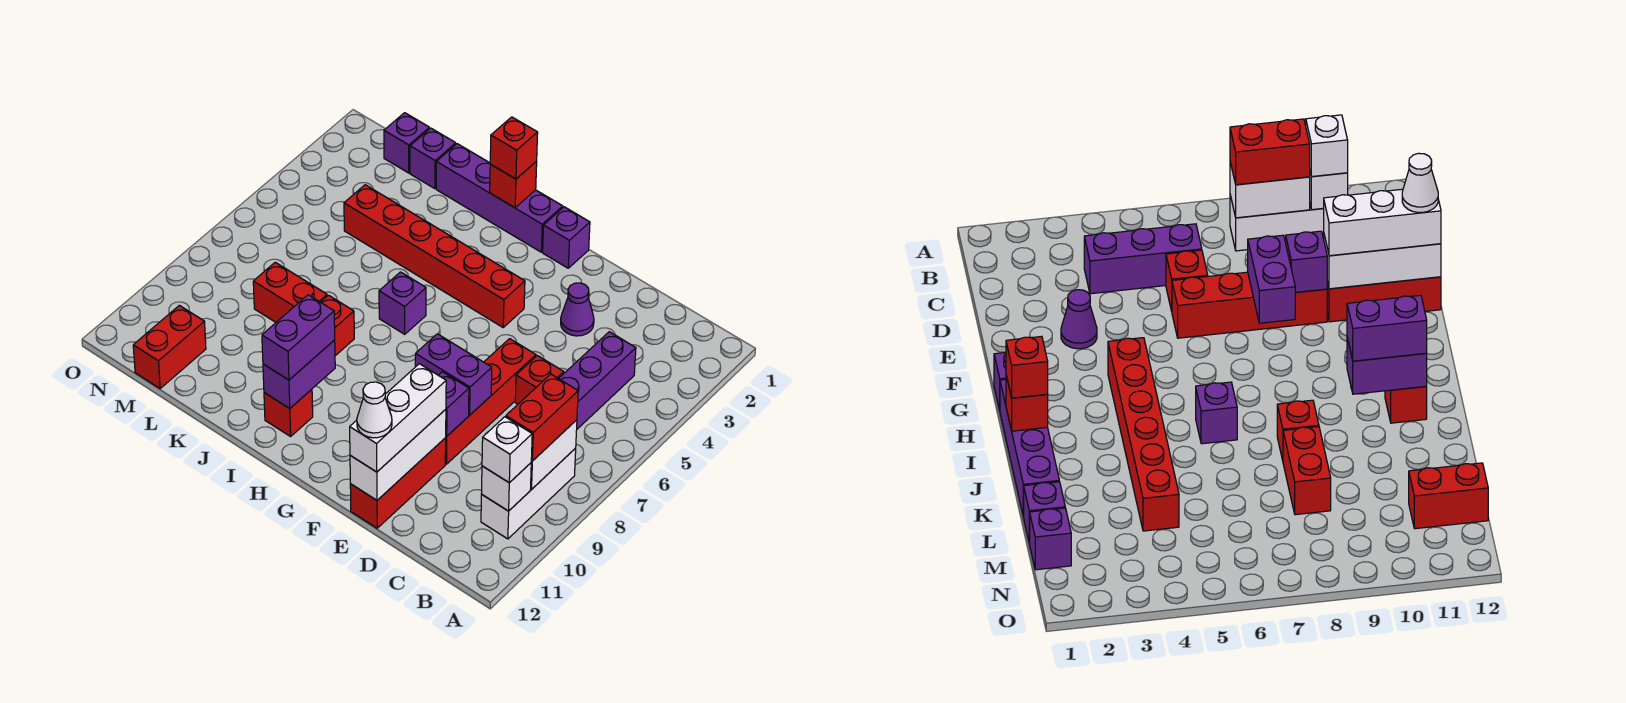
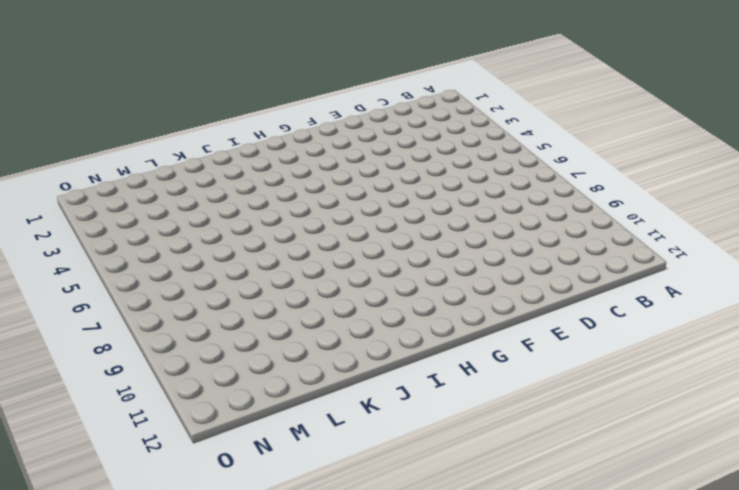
none -> white 1x3 brick [481,448,576,539]
none -> purple 1x3 brick [559,332,636,429]
none -> red 1x1 brick [515,356,564,404]

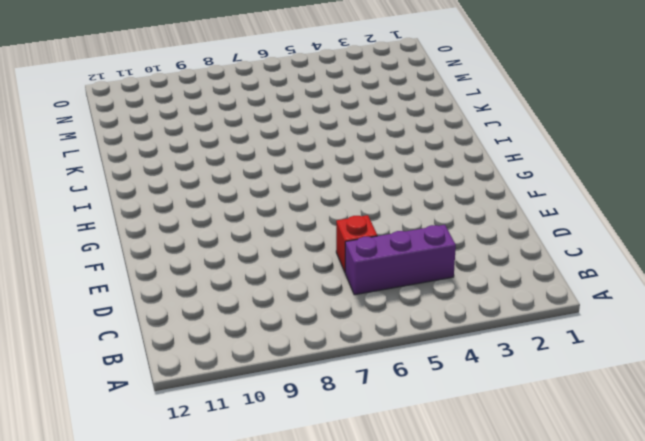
none -> white 1x3 brick [481,448,576,539]
none -> purple 1x1 cone [561,283,594,336]
none -> red 1x4 brick [445,339,536,464]

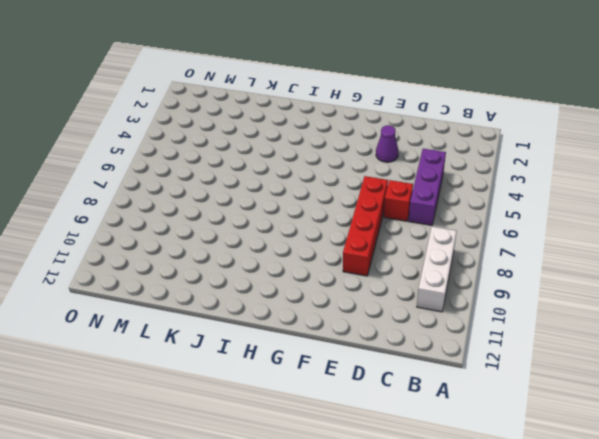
none -> red 1x3 brick [350,438,446,528]
none -> purple 1x1 brick [543,207,590,268]
none -> red 1x6 brick [344,185,525,327]

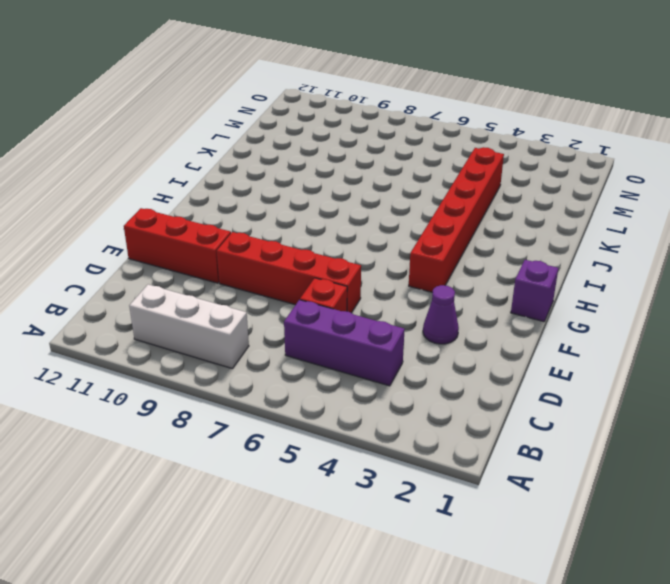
none -> purple 1x4 brick [436,144,563,252]
none -> purple 1x1 brick [379,272,426,334]
none -> red 1x1 brick [264,389,313,436]

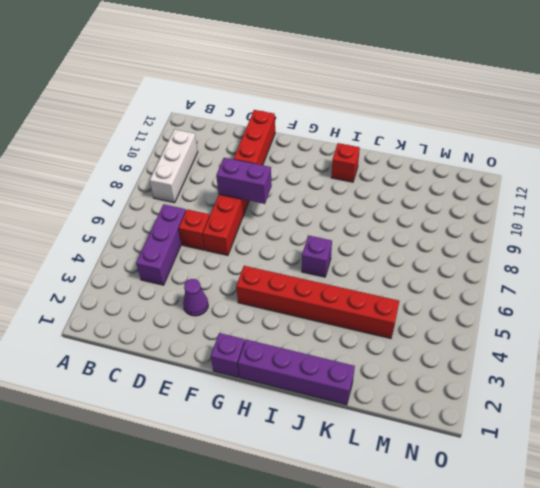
none -> red 1x1 brick [321,295,354,356]
none -> red 1x2 brick [253,262,327,322]
none -> purple 1x1 brick [410,128,456,189]

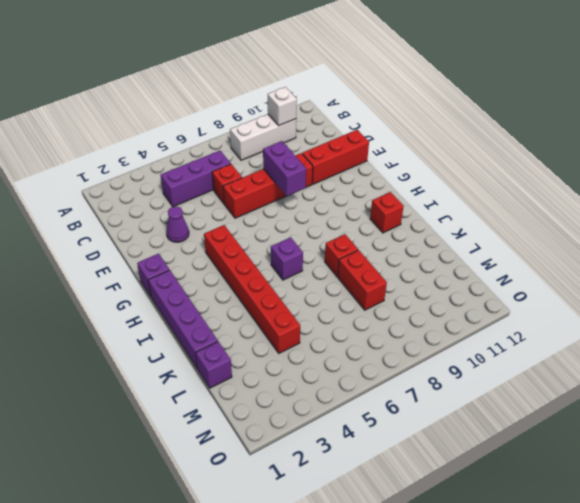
none -> purple 1x1 brick [384,113,429,173]
none -> red 1x2 brick [133,305,206,388]
none -> white 1x2 brick [531,420,577,489]

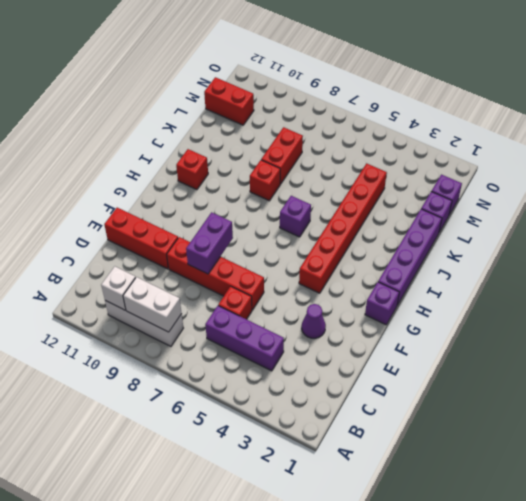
none -> purple 1x1 brick [438,372,469,436]
none -> white 1x3 brick [350,409,446,500]
none -> red 1x1 brick [490,161,537,208]

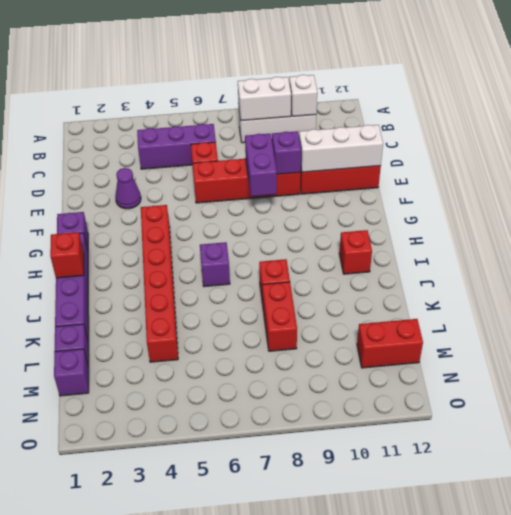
none -> purple 1x2 brick [263,340,335,408]
none -> red 1x2 brick [506,374,578,461]
none -> white 1x1 brick [482,417,532,483]

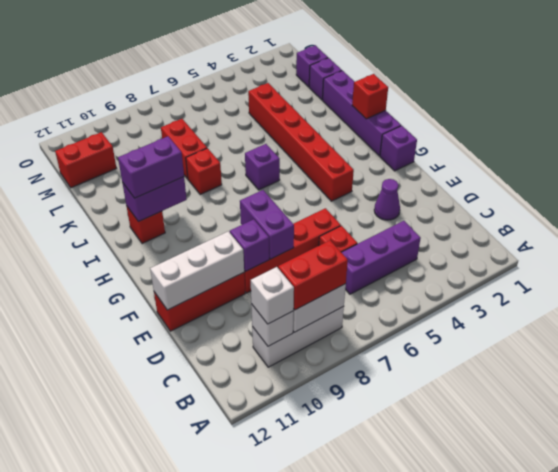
none -> white 1x3 brick [350,364,446,472]
none -> red 1x1 brick [490,117,538,179]
none -> white 1x1 cone [357,382,392,438]

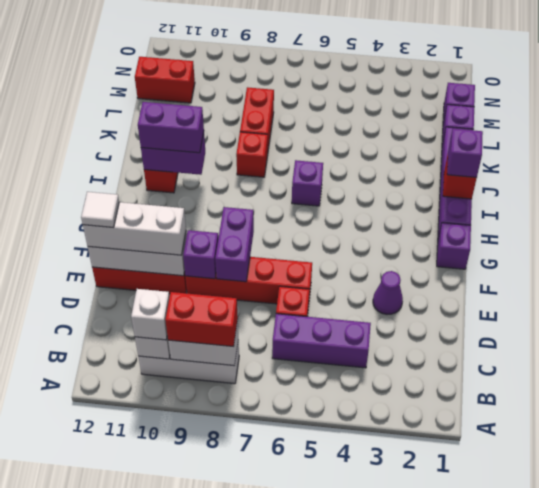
white 1x1 tile [81,192,119,228] -> white 1x1 cone [357,382,392,438]
purple 1x1 brick [447,129,483,178] -> red 1x1 brick [490,117,538,179]
none -> red 1x6 brick [344,185,525,327]

